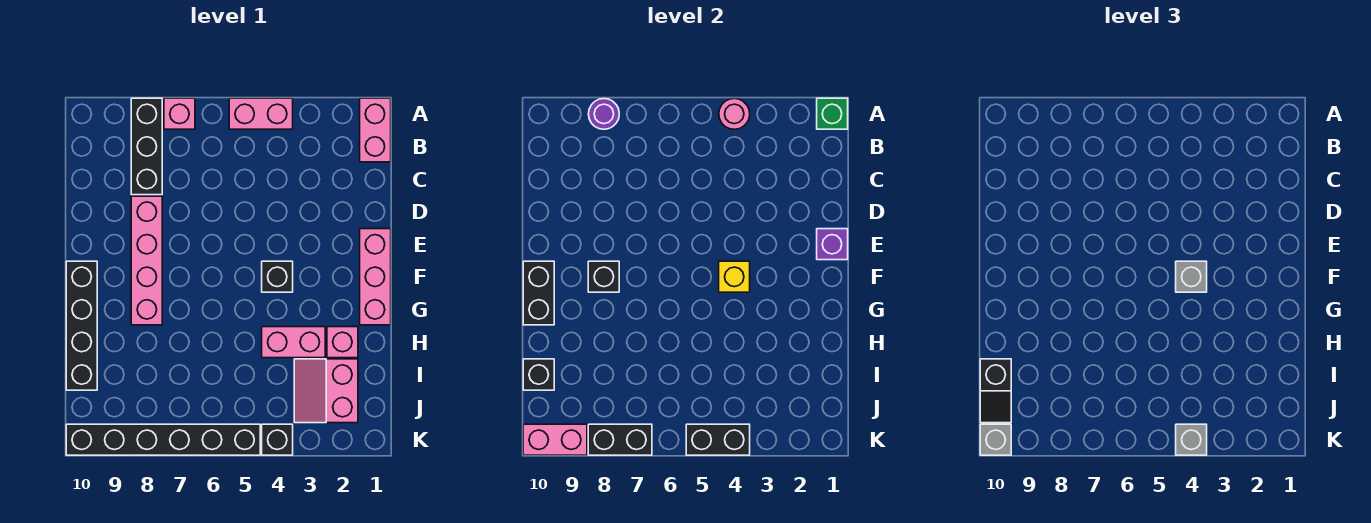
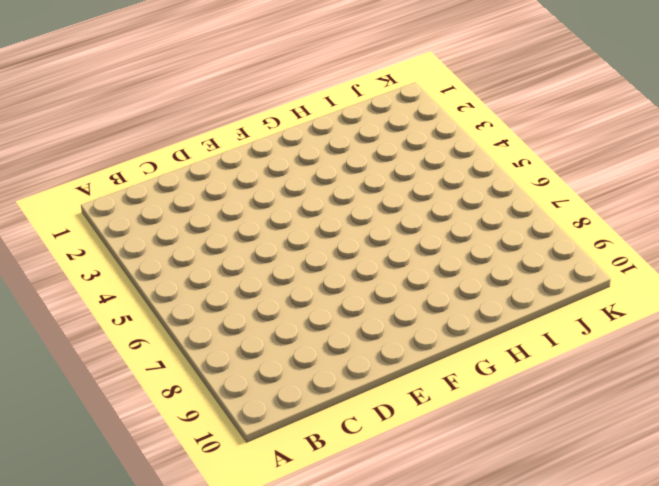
none -> pink 1x2 brick [360,98,391,162]
none -> pink 1x2 brick [229,98,293,129]
none -> pink 1x1 brick [164,98,195,129]

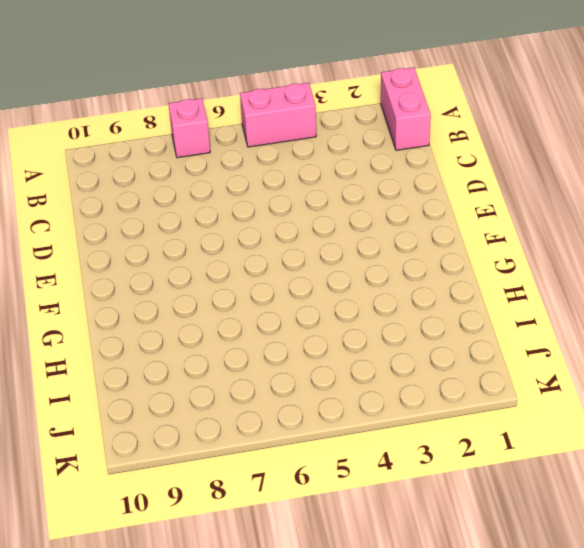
none -> black 1x3 brick [131,98,162,195]
none -> pink 1x4 brick [131,196,162,325]
none -> pink 1x3 brick [360,229,391,325]

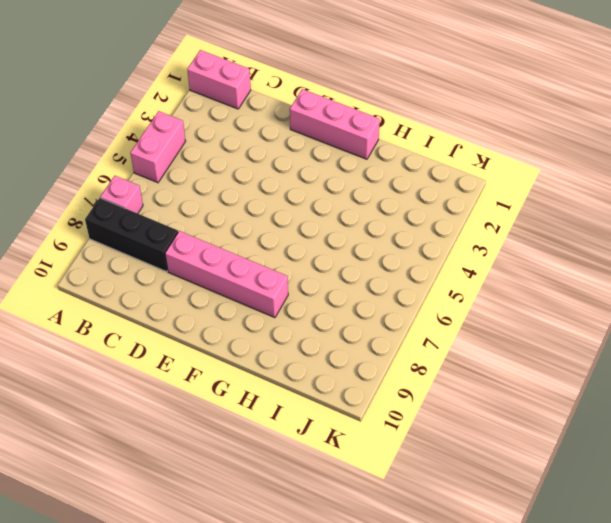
none -> black 1x1 brick [262,261,293,292]
none -> black 1x4 brick [66,261,97,390]
none -> pink 1x1 brick [327,327,358,358]

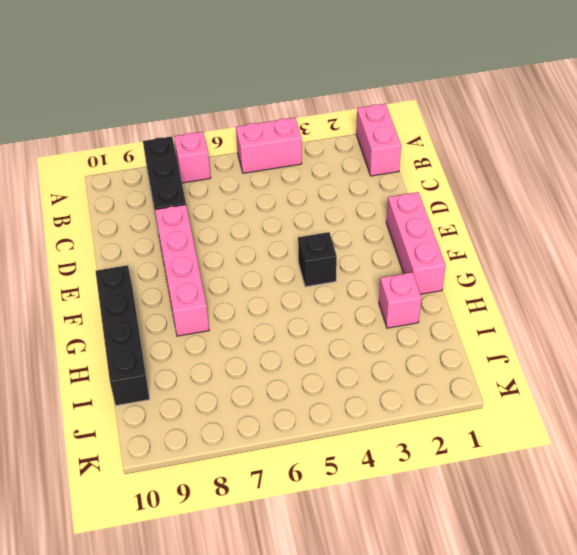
none -> pink 1x2 brick [262,327,325,358]
none -> pink 2x2 slope [294,359,358,423]
none -> black 1x1 brick [262,424,293,455]

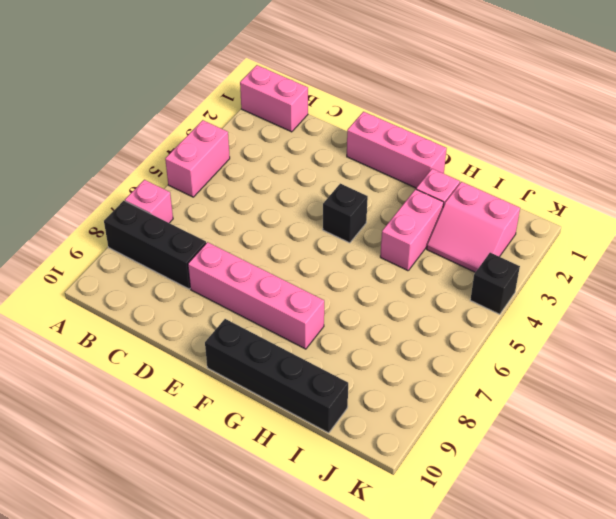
none -> black 1x6 brick [66,424,260,455]
none -> green 1x1 brick [817,98,848,129]
none -> pink 1x1 round brick [719,98,750,129]

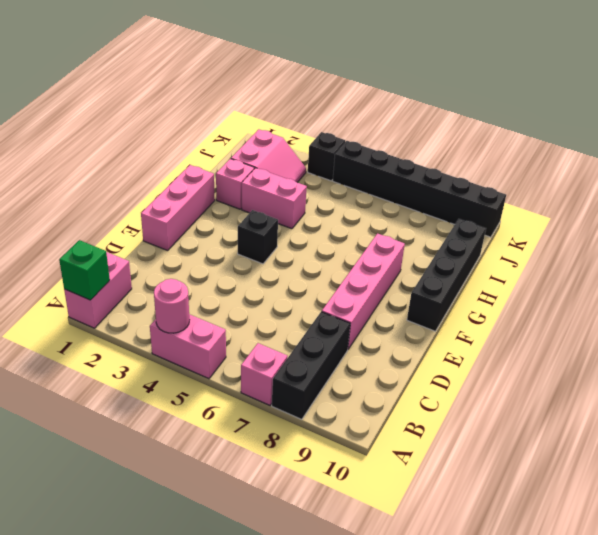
none -> purple 1x1 round brick [589,99,619,129]
none -> purple 1x1 brick [817,229,848,260]
none -> yellow 1x1 brick [719,261,750,292]

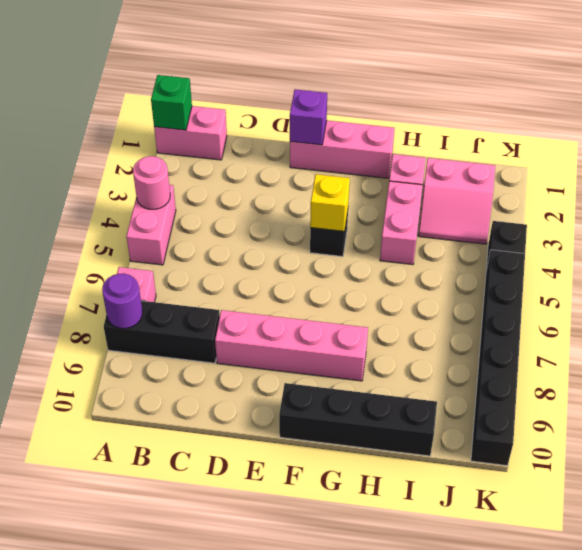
none -> black 1x1 brick [588,261,619,292]
none -> black 1x2 brick [523,261,554,325]
none -> black 1x1 brick [523,359,554,390]

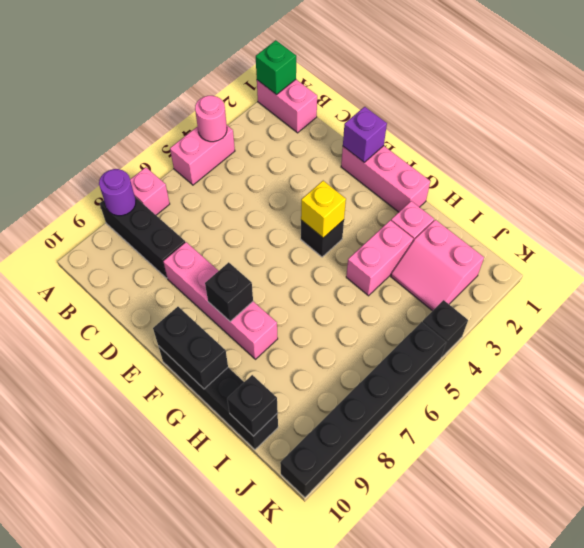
none -> black 1x2 brick [686,424,750,455]
none -> black 1x2 brick [588,424,652,455]
none -> pink 1x2 brick [523,424,587,455]

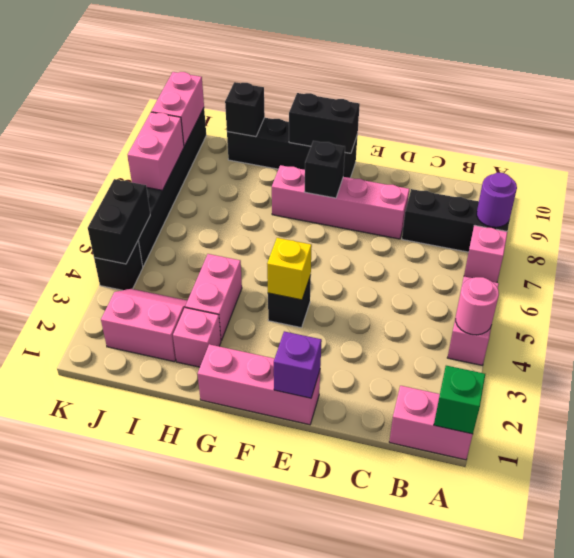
pink 1x2 brick [128,112,184,190] -> black 1x2 brick [588,424,652,455]
none -> grey 1x1 brick [1176,261,1207,292]
none -> black 1x2 slope [980,359,1011,423]
none -> grey 1x1 brick [1176,424,1207,455]

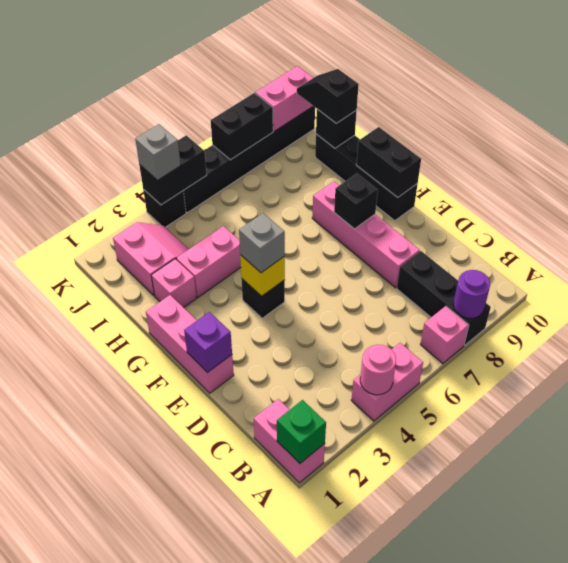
none -> grey 1x1 brick [980,424,1011,455]

